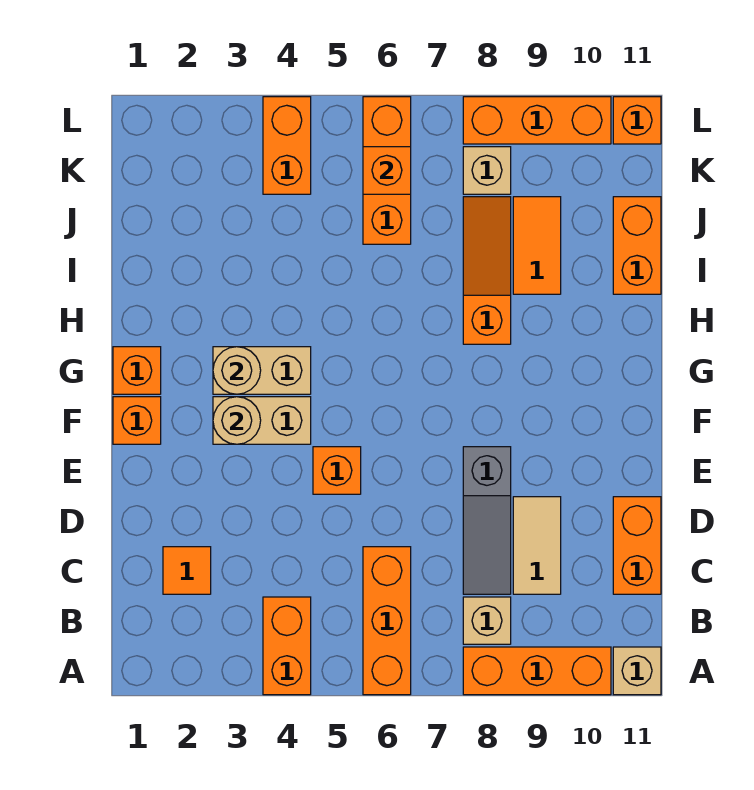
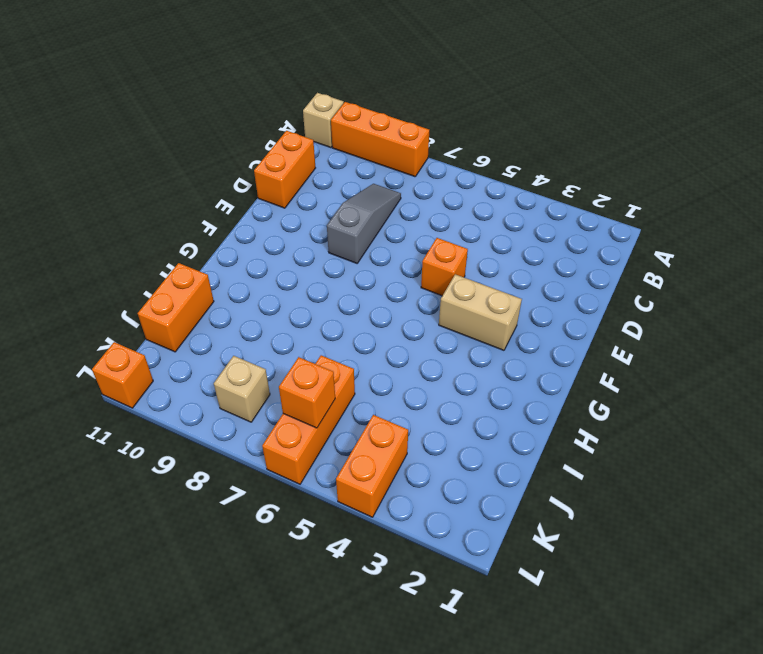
none -> orange 1x2 brick [263,597,311,695]
none -> orange 1x3 brick [363,547,411,695]
none -> tan 1x1 brick [463,597,511,644]

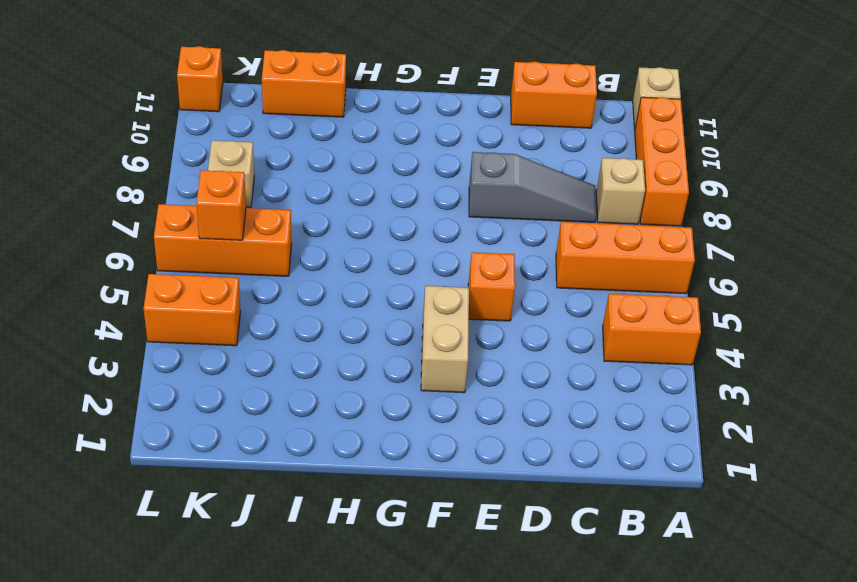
none -> orange 1x1 tile [163,547,211,594]
none -> tan 1x2 tile [513,497,561,594]
none -> orange 1x1 brick [113,397,161,444]

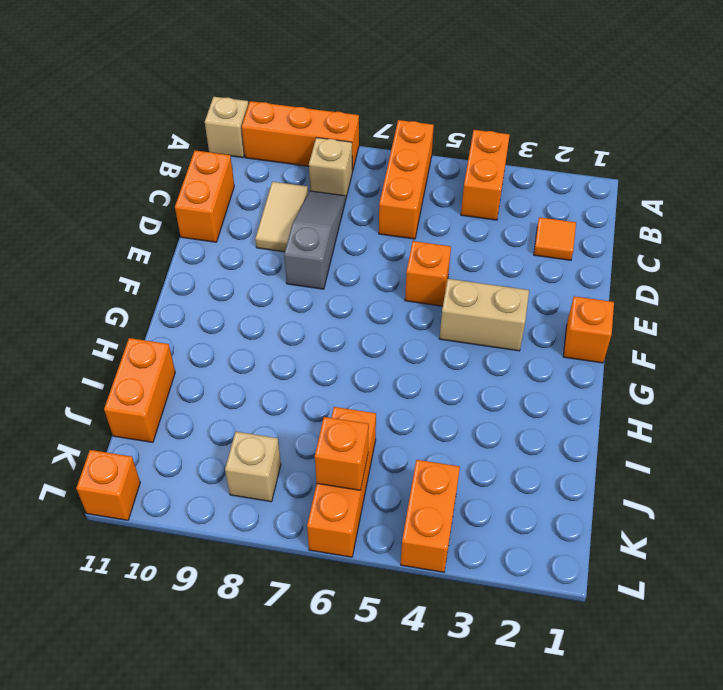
none -> orange 1x1 brick [113,347,161,394]
none -> tan 1x2 brick [213,347,311,394]
none -> orange 1x3 slope [463,197,511,344]

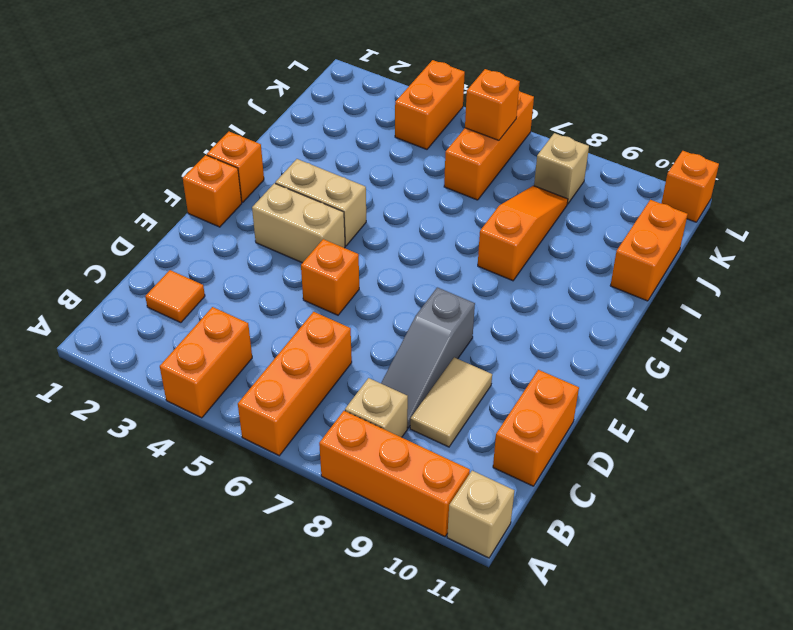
none -> orange 1x2 tile [513,197,561,294]
none -> orange 1x3 brick [463,97,611,144]
none -> tan 1x1 round brick [213,397,261,444]

